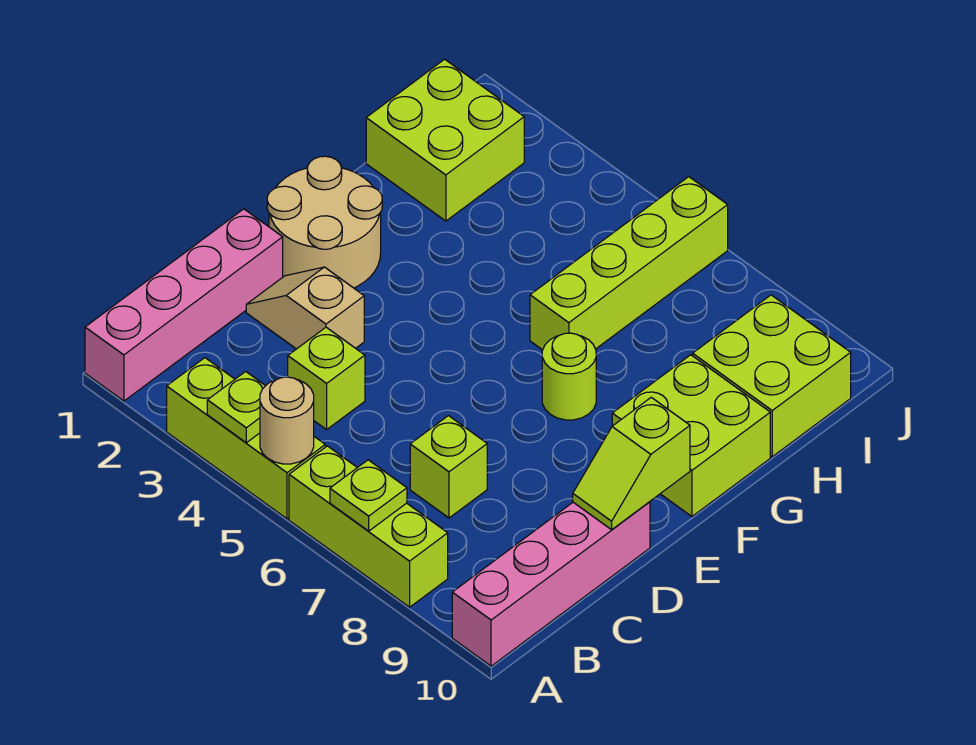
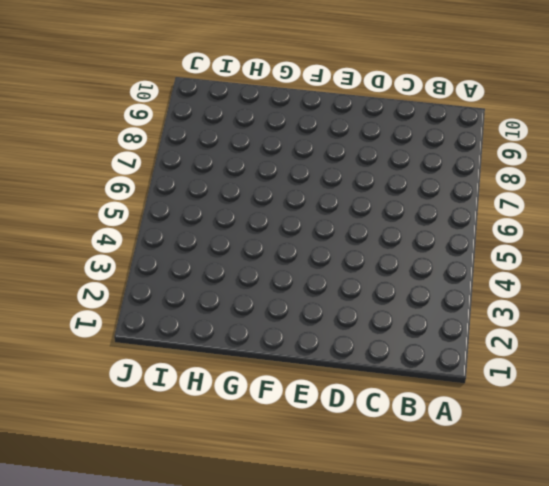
none -> pink 1x4 brick [85,209,283,401]
none -> lime 1x3 brick [167,358,325,519]
none -> lime 1x3 brick [289,446,448,607]

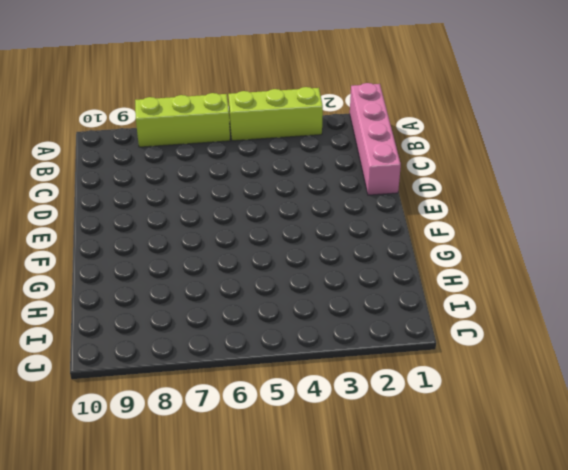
none -> pink 1x4 brick [452,502,650,666]
none -> lime 1x1 brick [288,327,365,429]
none -> lime 1x1 brick [410,416,487,518]

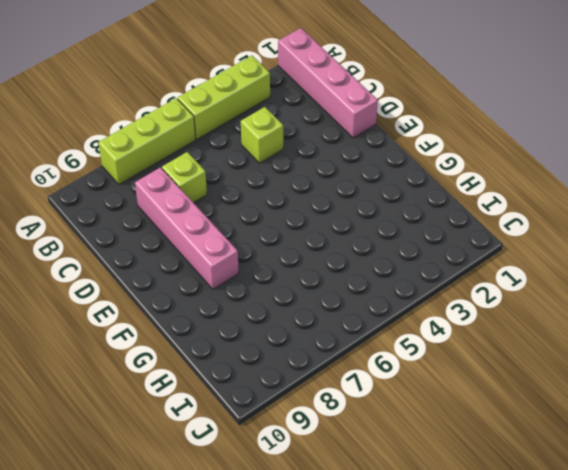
pink 1x4 brick [135,168,239,289] -> pink 1x4 brick moved to [452,502,650,666]
none -> tan 1x2 slope [246,267,364,349]
none -> tan 2x2 round brick [267,156,382,288]
none -> lime 1x1 round brick [542,333,596,420]

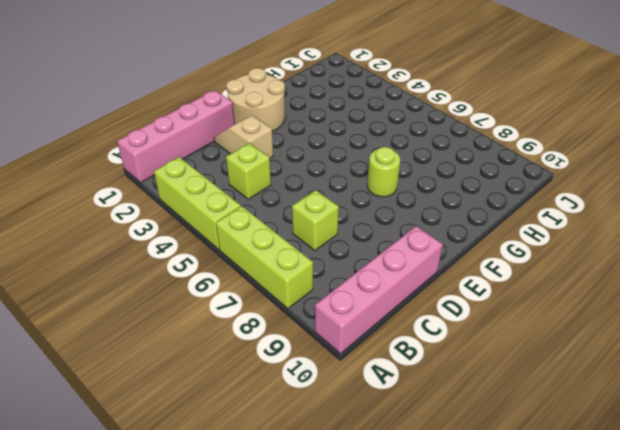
none -> lime 2x2 brick [612,355,770,516]
none -> lime 1x4 brick [530,177,728,350]
none -> lime 2x2 brick [366,59,524,221]

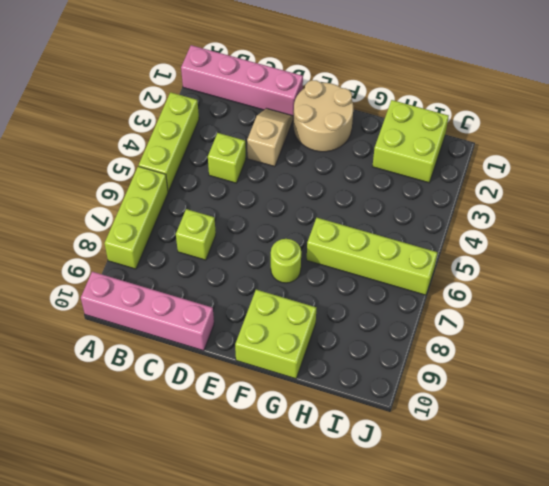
none -> lime 2x2 brick [693,295,851,457]
none -> lime 1x1 plate [207,372,265,443]
none -> tan 1x1 round brick [260,377,314,464]

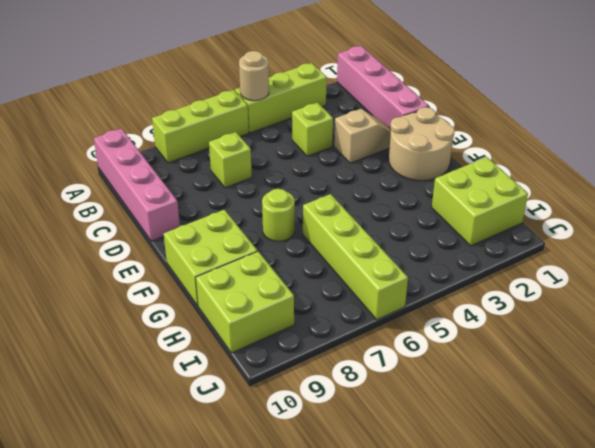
none -> lime 1x1 plate [207,372,265,443]
none -> lime 1x1 plate [330,460,407,531]
none -> lime 1x2 slope [573,397,690,530]

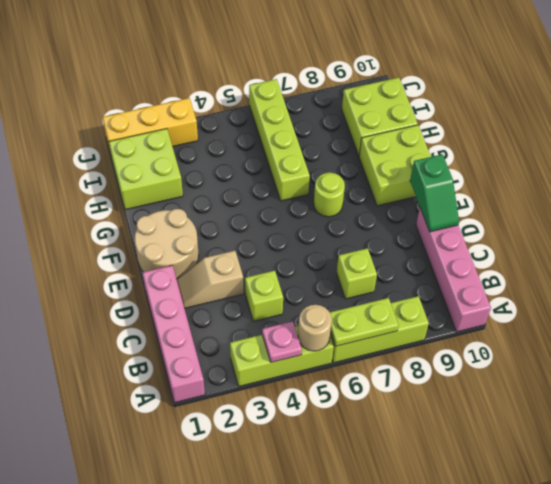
pink 1x1 plate [262,321,302,362] -> lime 1x1 plate [207,372,265,443]
lime 1x2 plate [330,298,398,346] -> lime 1x1 plate [330,460,407,531]
green 1x2 slope [410,154,459,232] -> lime 1x2 slope [573,397,690,530]
yellow 1x3 brick [103,98,198,154] -> none

